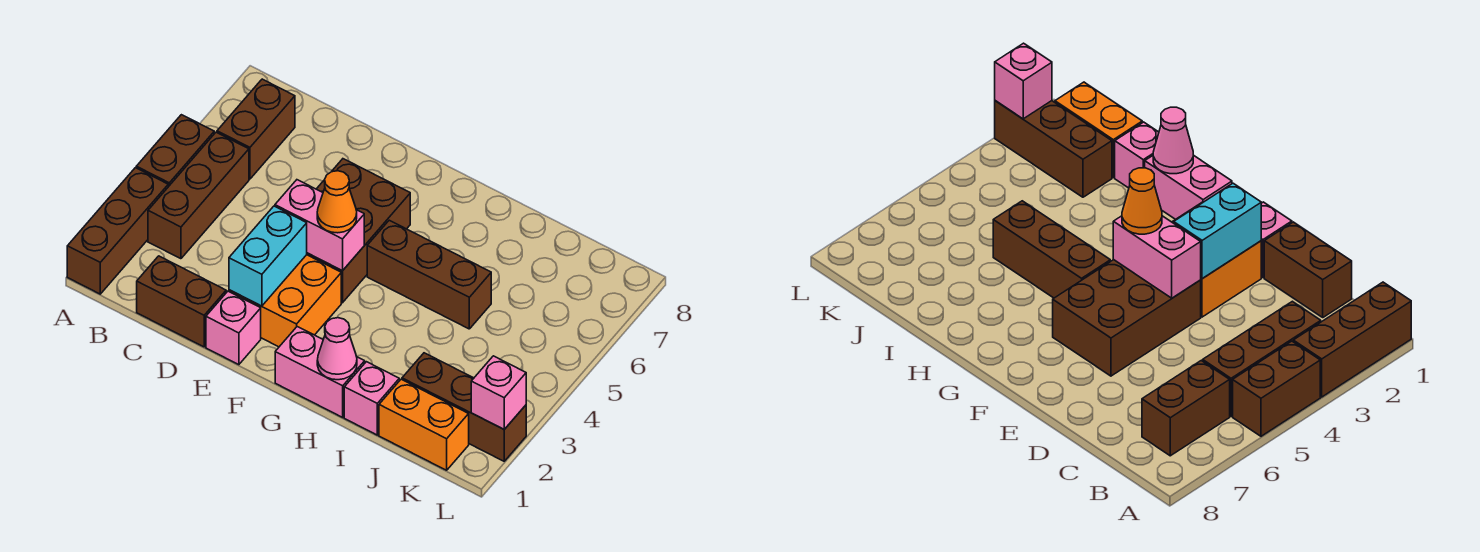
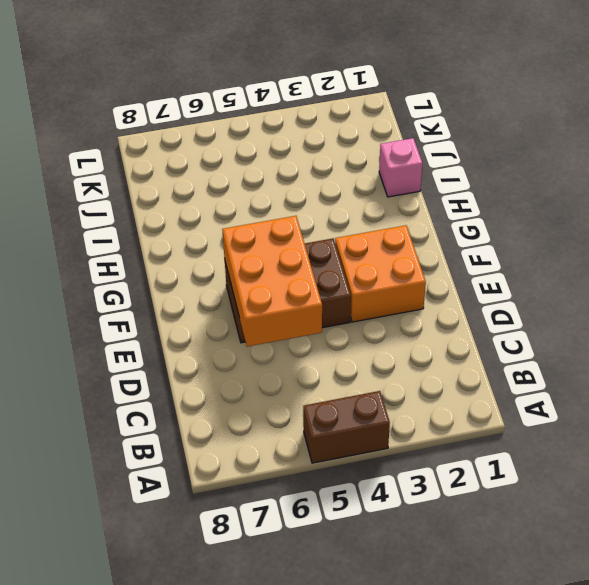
orange 2x3 brick [222,216,322,346] -> none
none -> brown 1x3 brick [67,168,168,294]
none -> brown 1x3 brick [148,132,249,259]
none -> brown 1x2 brick [217,79,295,179]

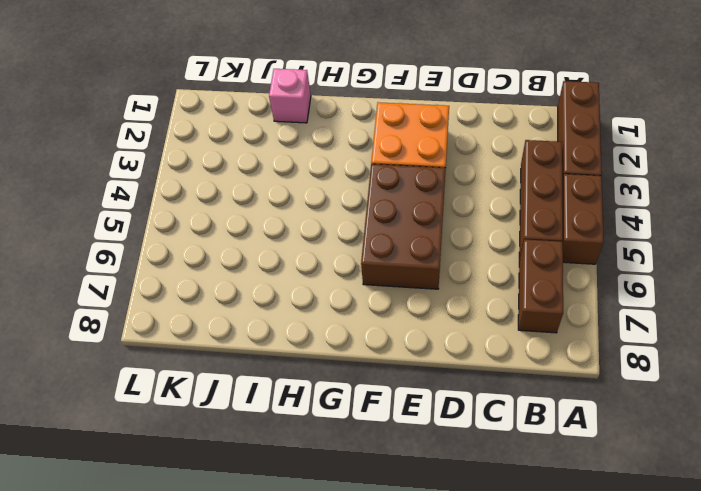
none -> brown 1x2 brick [137,256,226,347]
none -> pink 1x1 brick [206,291,261,365]
none -> pink 1x2 brick [275,327,365,417]

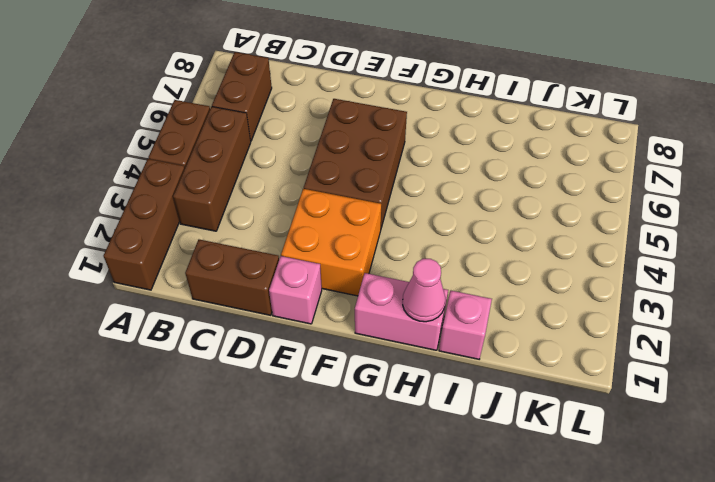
none -> brown 1x3 brick [367,220,491,329]
none -> orange 1x2 brick [379,379,469,470]
none -> brown 1x3 brick [402,353,526,461]

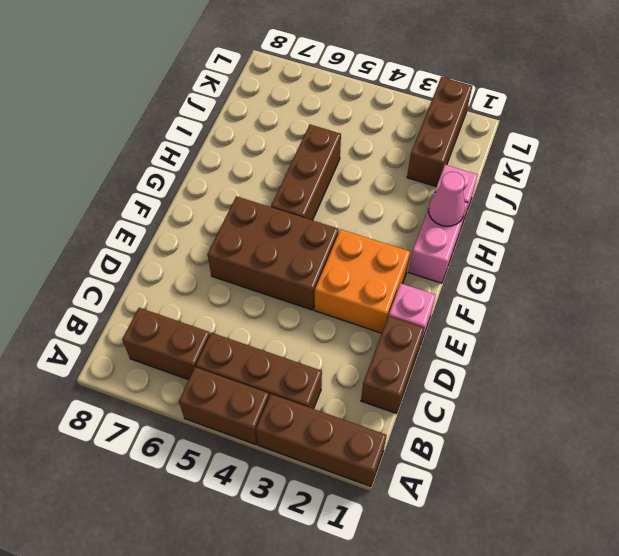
none -> orange 1x2 brick [379,379,469,470]
none -> cyan 1x2 brick [229,206,307,306]
none -> pink 1x2 brick [275,180,364,271]

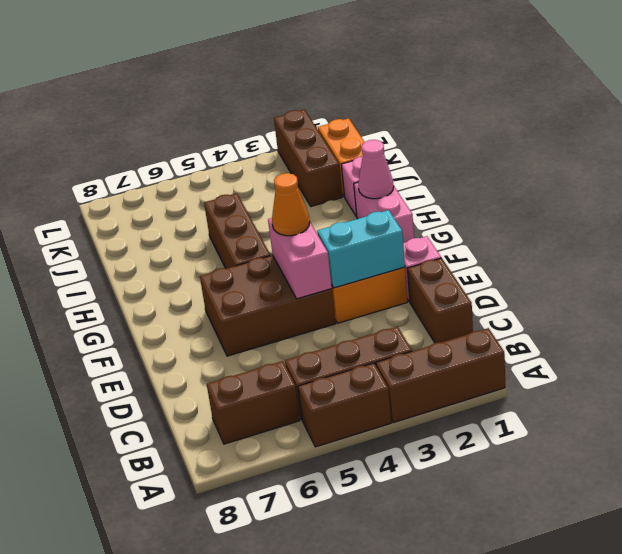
none -> pink 1x1 brick [471,356,526,429]

